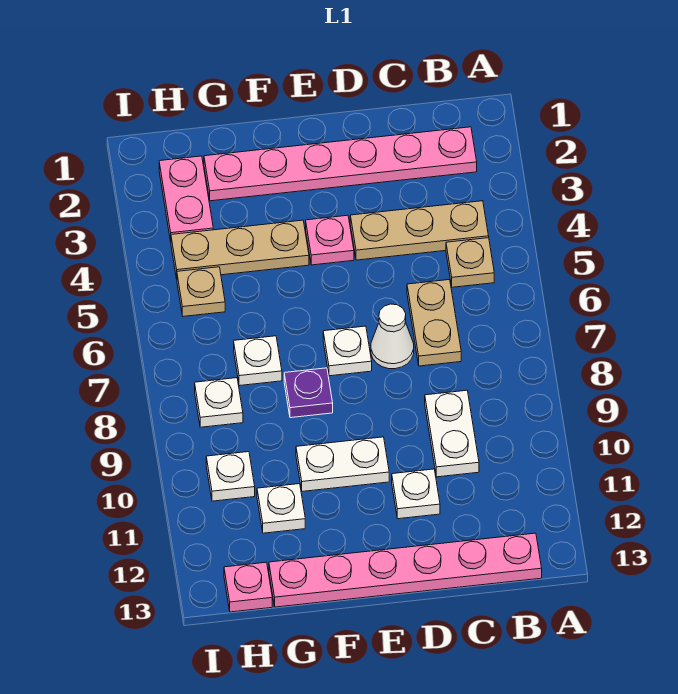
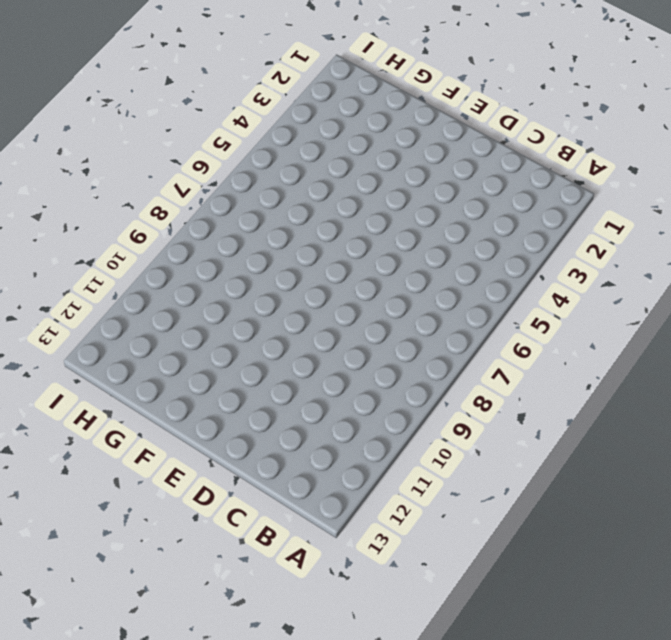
none -> pink 1x6 plate [204,127,477,201]
none -> tan 1x3 plate [350,201,489,260]
none -> tan 1x1 plate [446,238,494,287]

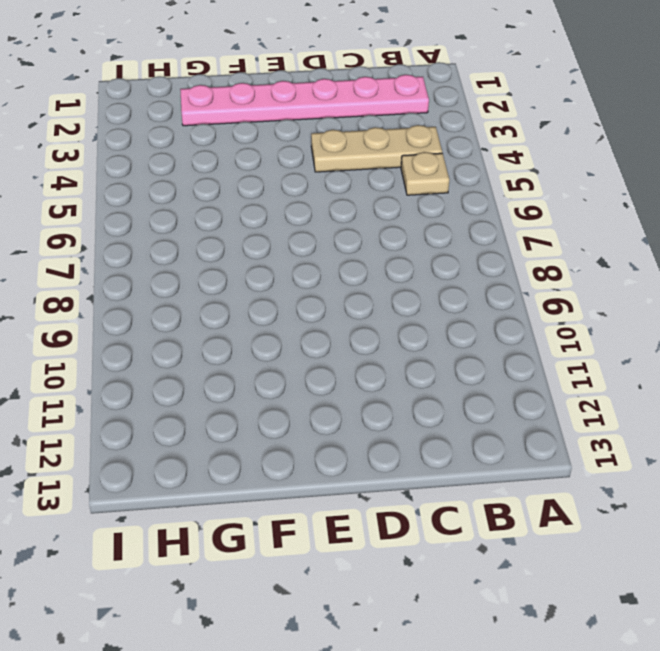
none -> pink 1x6 plate [269,533,542,607]
none -> tan 1x2 plate [407,280,461,366]
none -> white 1x2 plate [425,390,479,477]

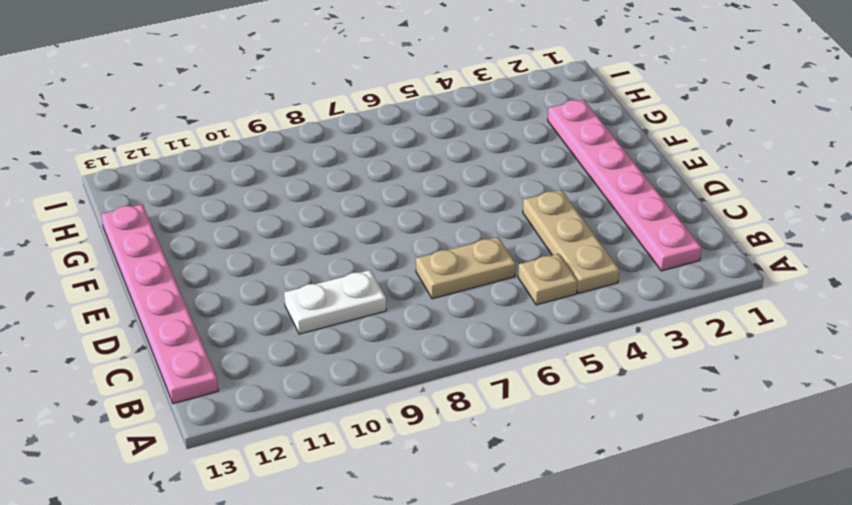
none -> white 1x1 cone [371,304,414,369]
none -> white 1x1 plate [392,469,440,519]
none -> pink 1x1 plate [306,215,354,265]

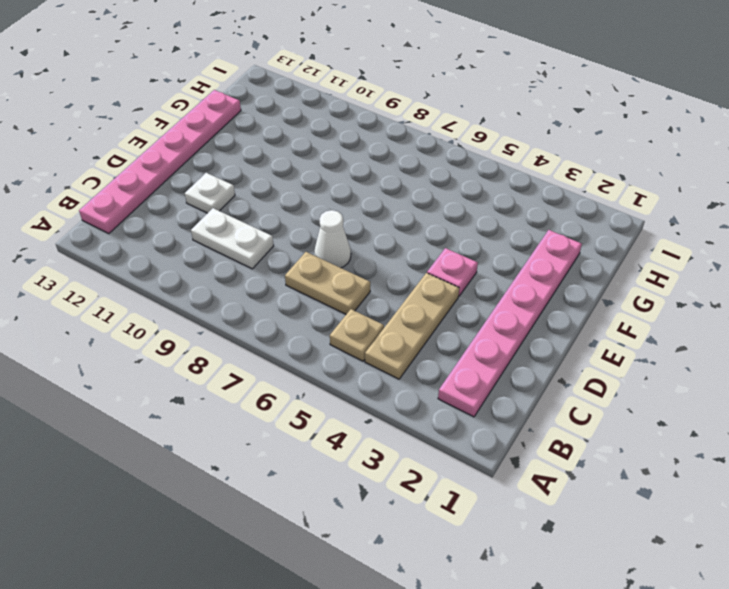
none -> white 1x1 plate [323,326,372,376]
none -> white 1x2 plate [296,437,389,491]
none -> tan 1x3 plate [171,220,309,279]

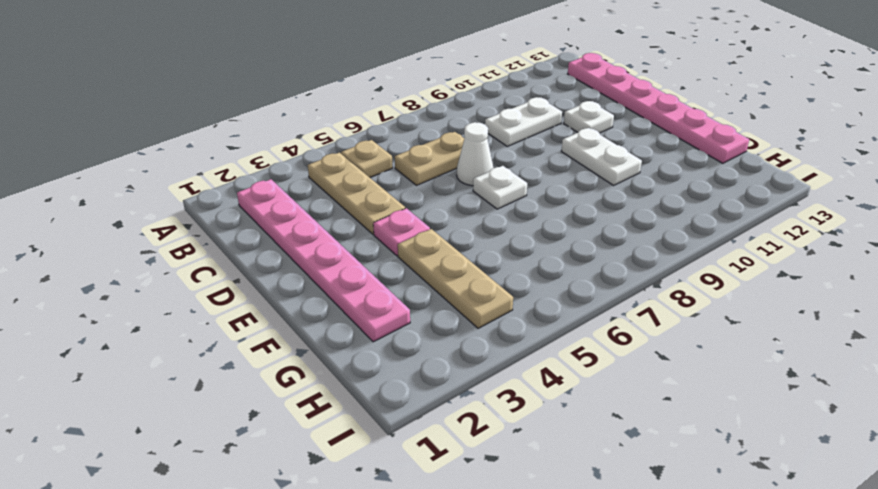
none -> purple 1x1 plate [284,368,333,418]
none -> white 1x1 plate [234,336,282,386]
none -> white 1x1 plate [257,484,305,533]

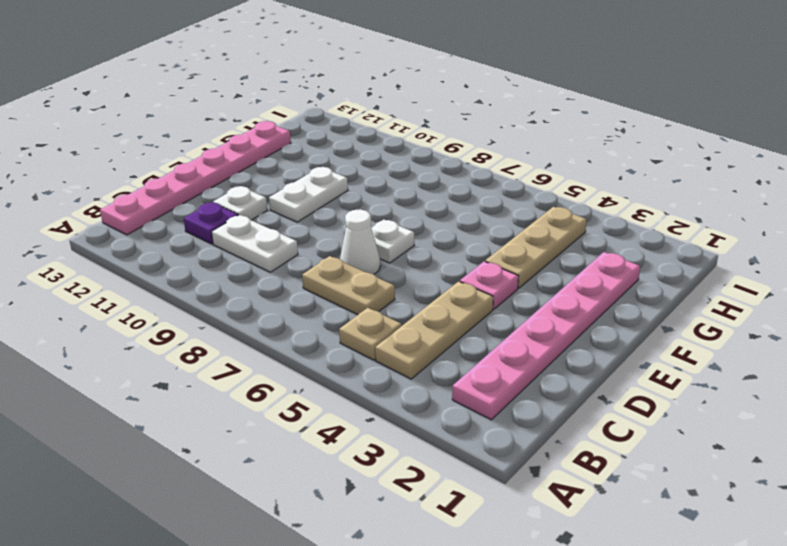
purple 1x1 plate [184,202,238,244] -> purple 1x1 plate moved to [284,368,333,418]
none -> white 1x1 plate [234,336,282,386]
none -> white 1x1 plate [257,484,305,533]
none -> pink 1x2 plate [159,156,213,241]

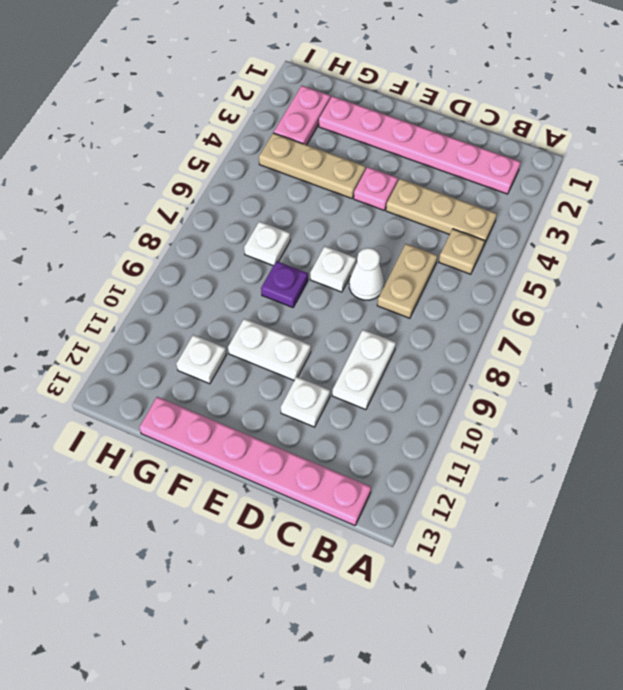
none -> tan 1x1 plate [177,267,225,316]
none -> white 1x1 plate [195,378,243,427]
none -> white 1x1 plate [206,452,255,501]

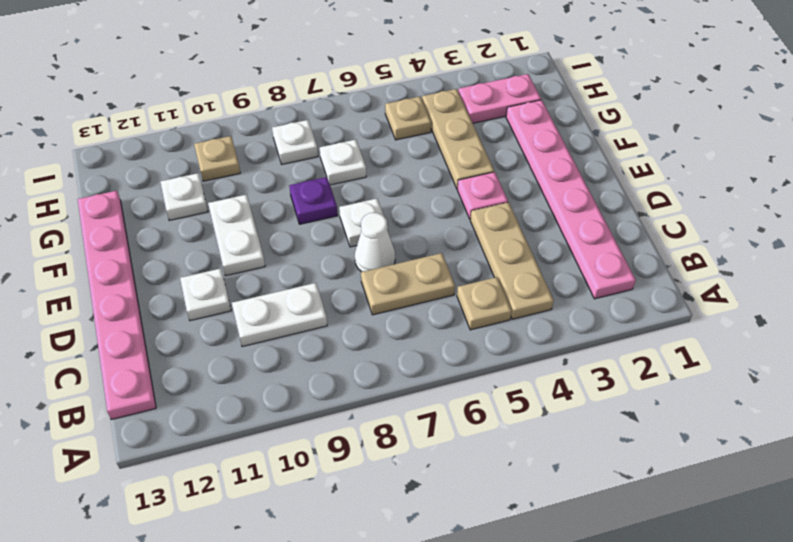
tan 1x1 plate [194,136,240,181] -> white 1x1 plate [206,452,255,501]
none -> pink 1x1 plate [224,562,272,612]

